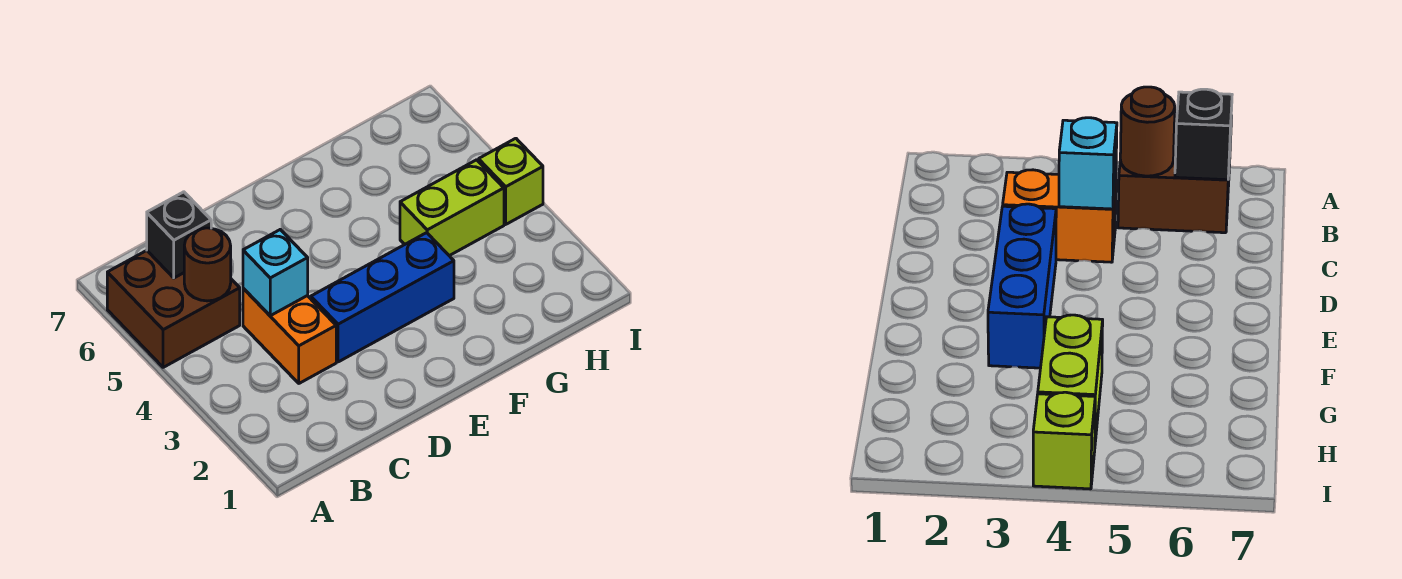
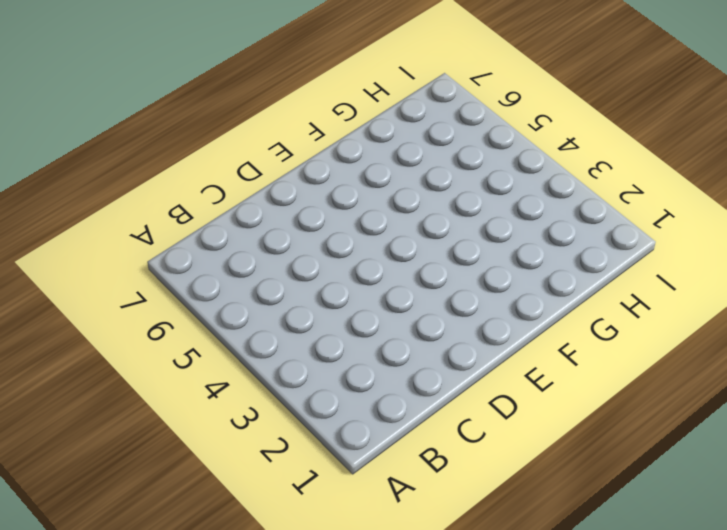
none -> brown 2x2 brick [107,251,240,367]
none -> orange 1x2 brick [243,288,336,383]

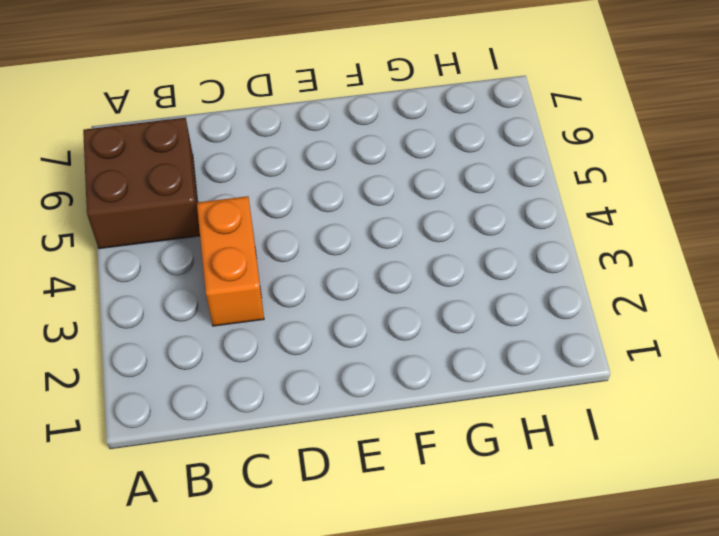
none -> blue 1x3 brick [311,233,454,362]
none -> lime 1x2 brick [400,160,504,256]

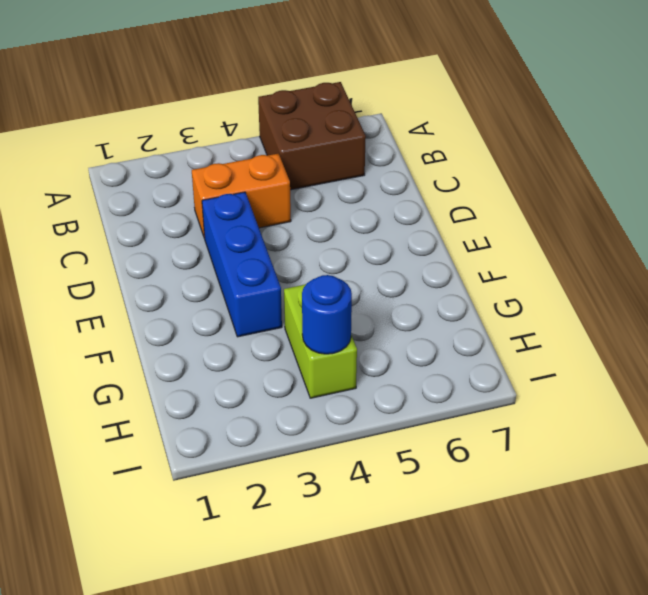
blue 1x1 round brick [302,275,352,354] -> none
none -> lime 1x1 brick [479,138,543,224]
none -> brown 1x1 round brick [184,228,231,301]

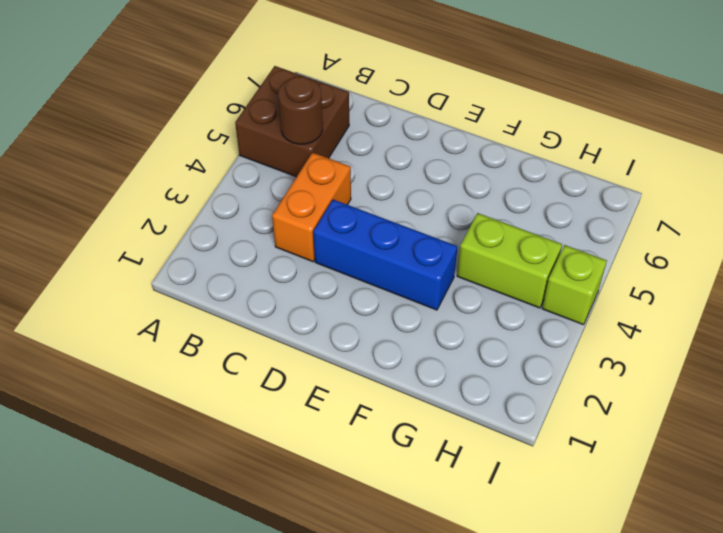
none -> black 1x1 brick [147,192,211,278]
none -> cyan 1x1 brick [243,230,308,316]

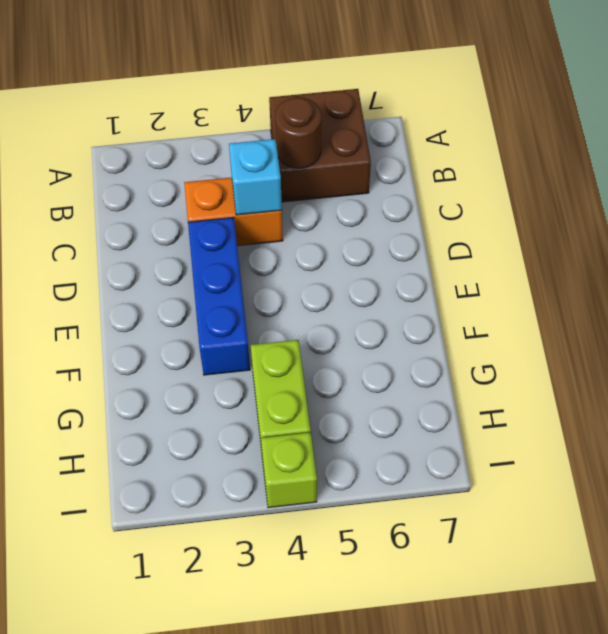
none -> black 1x1 brick [147,192,211,278]

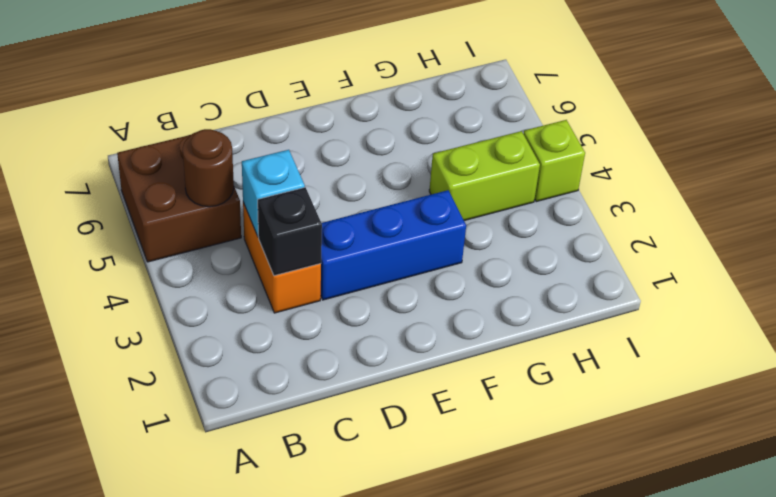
black 1x1 brick [258,187,322,276] -> black 1x1 brick moved to [147,192,211,278]

